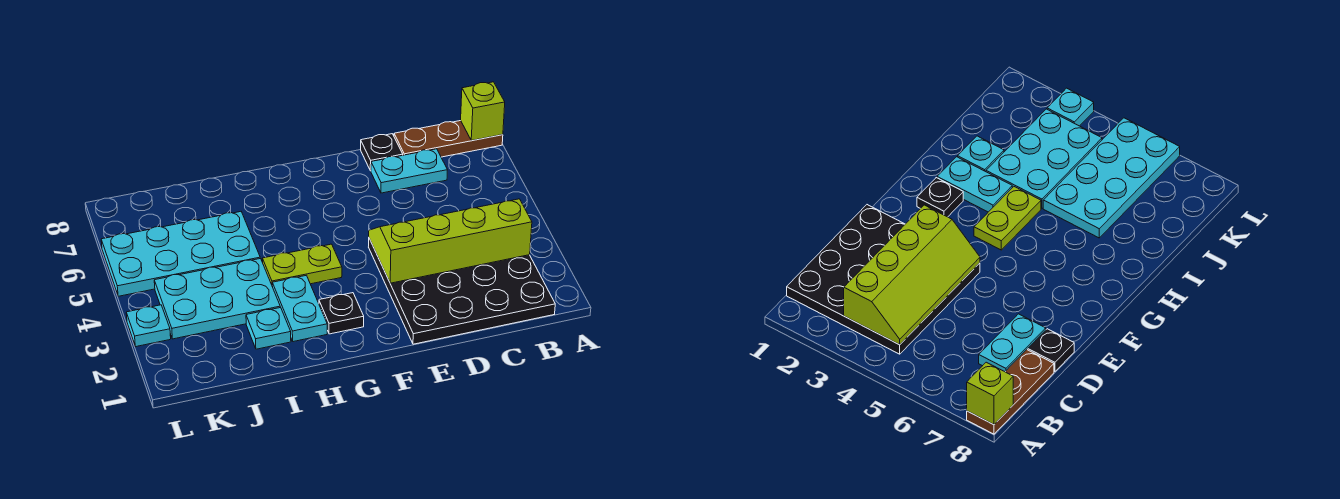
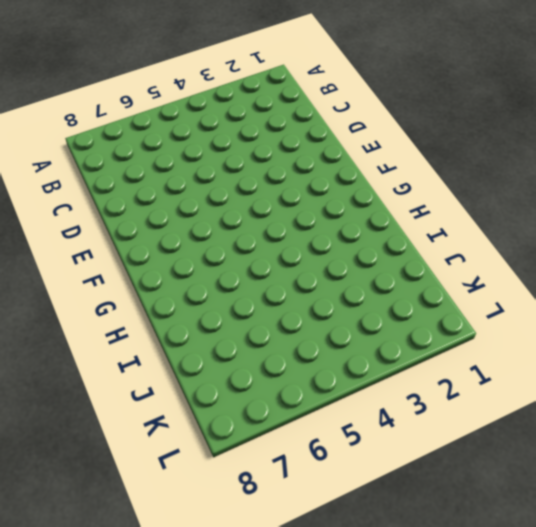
none -> brown 1x3 plate [394,121,503,157]
none -> black 4x4 plate [369,239,555,344]
none -> cyan 1x2 plate [371,149,447,193]

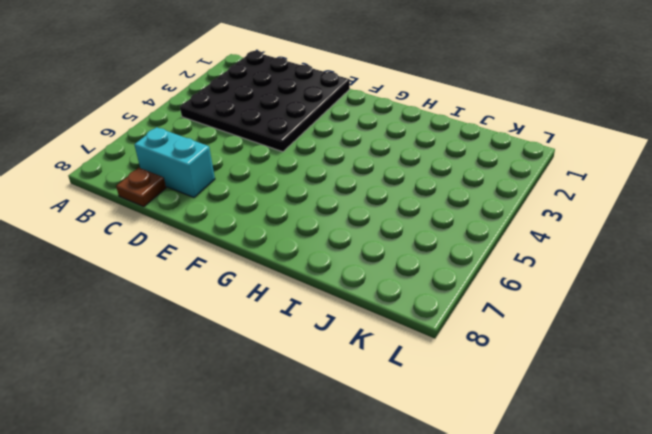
cyan 1x2 brick [134,127,215,198] -> cyan 1x2 plate [371,149,447,193]
brown 1x1 plate [116,168,166,207] -> brown 1x3 plate [394,121,503,157]
none -> black 1x1 plate [361,134,403,171]
none -> black 1x1 plate [319,293,364,334]
none -> lime 1x2 plate [262,244,342,285]

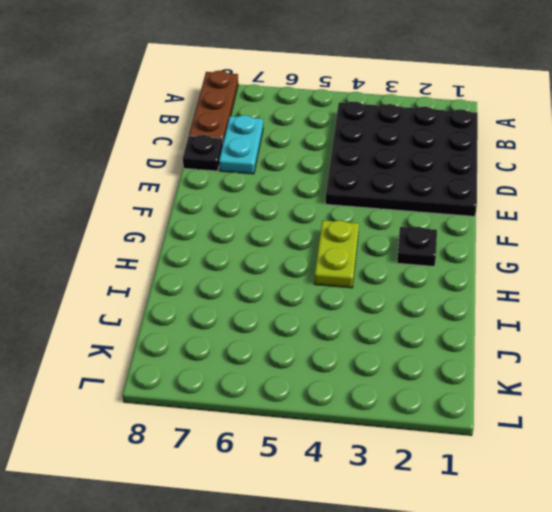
none -> cyan 1x2 plate [272,275,327,342]
none -> cyan 1x1 plate [246,307,291,349]
none -> cyan 2x3 plate [154,258,280,339]

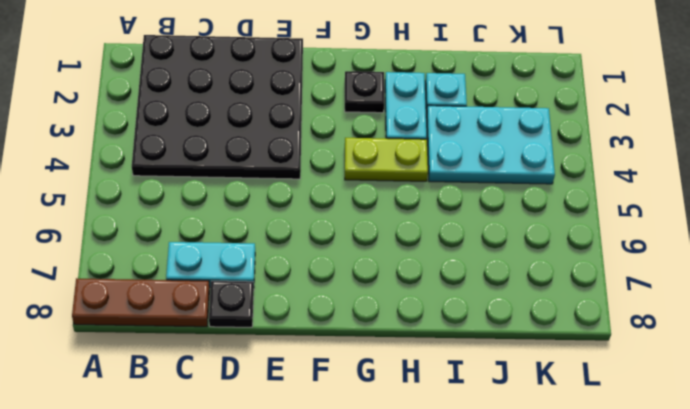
none -> cyan 2x4 plate [101,212,260,296]
none -> cyan 1x1 plate [126,305,171,347]
none -> lime 1x1 brick [461,82,505,141]

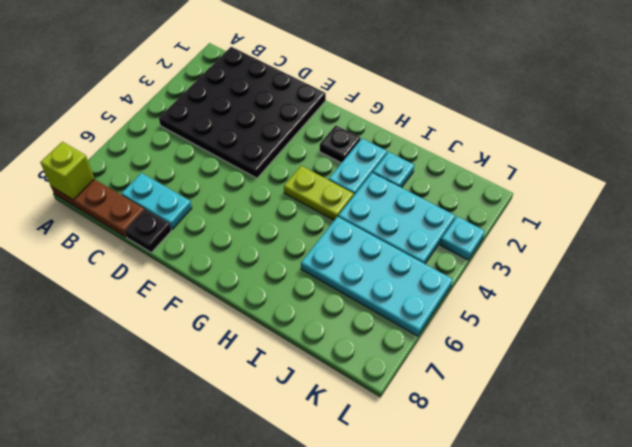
none -> lime 2x4 slope [369,199,532,283]

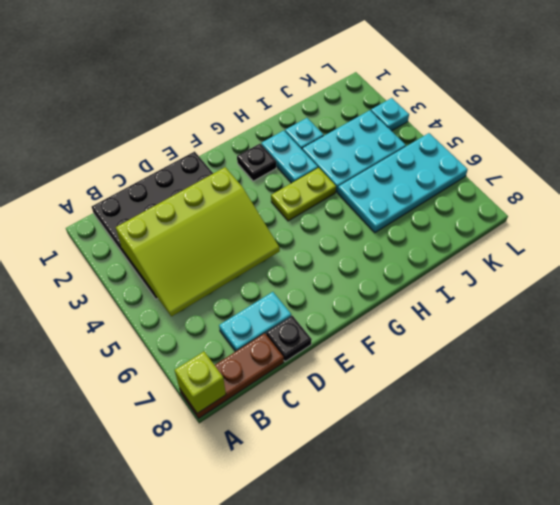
lime 3x4 slope [116,167,280,316] -> lime 2x4 slope [369,199,532,283]

